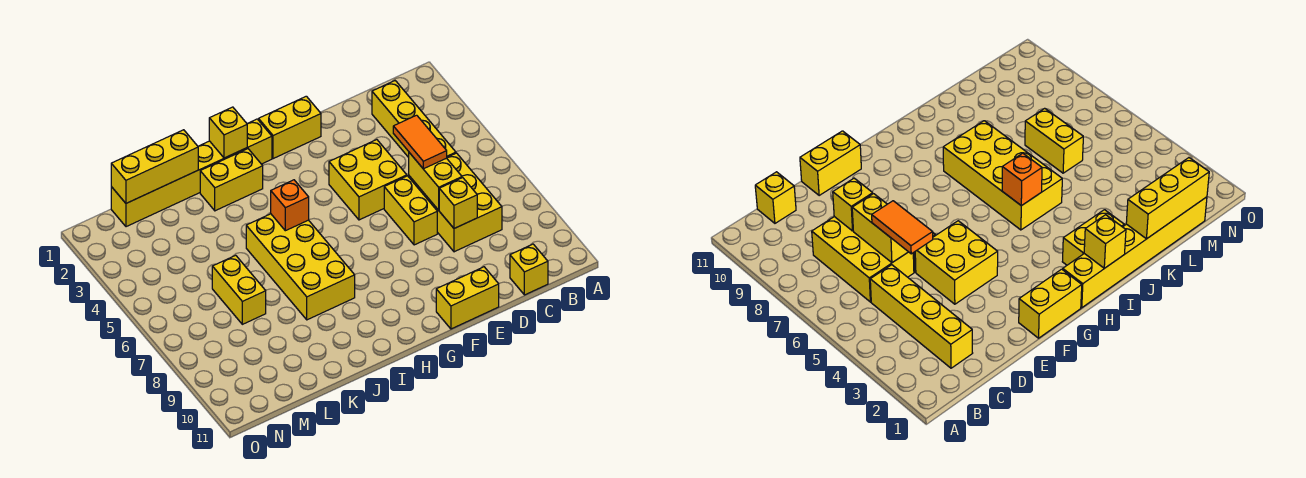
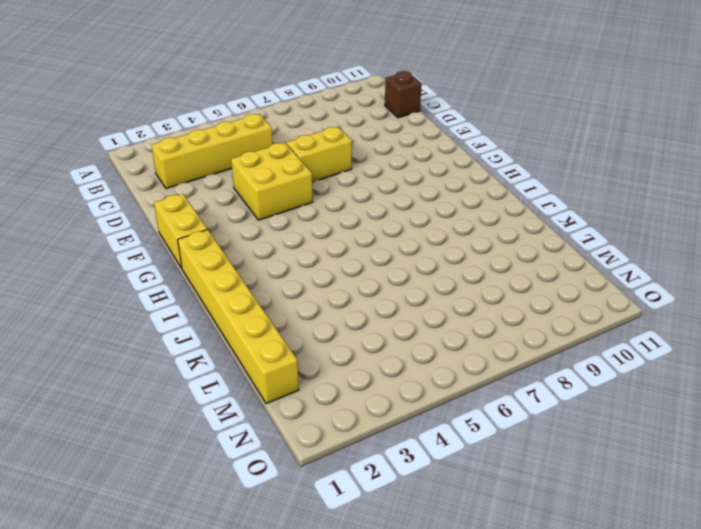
brown 1x1 brick [385,71,422,118] -> yellow 1x1 brick [510,244,548,295]
none -> yellow 2x3 brick [409,153,502,252]
none -> yellow 1x2 brick [436,267,499,329]
none -> yellow 1x2 brick [200,149,263,211]

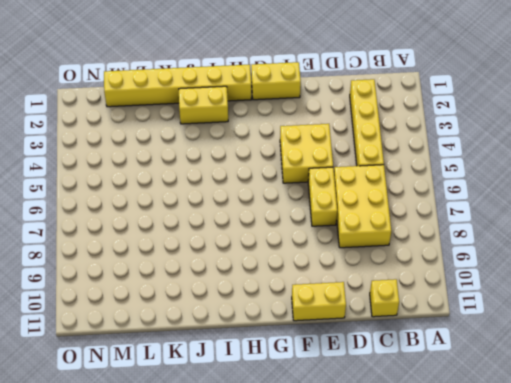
none -> yellow 2x4 brick [246,214,355,320]
none -> yellow 1x2 brick [212,255,266,324]
none -> yellow 1x2 brick [409,153,462,210]

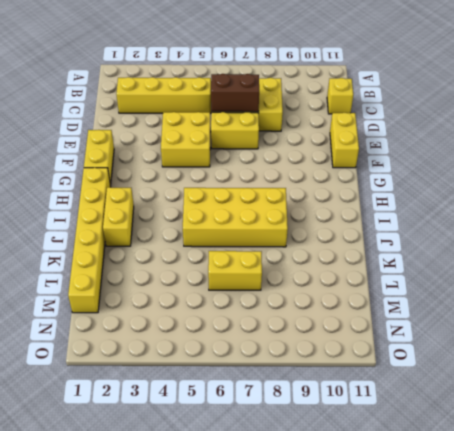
brown 1x2 brick [211,74,259,112] -> yellow 1x2 brick [409,153,462,210]
none -> yellow 1x1 brick [439,178,477,228]
none -> yellow 1x1 brick [209,107,247,158]
none -> orange 1x1 brick [271,180,309,231]

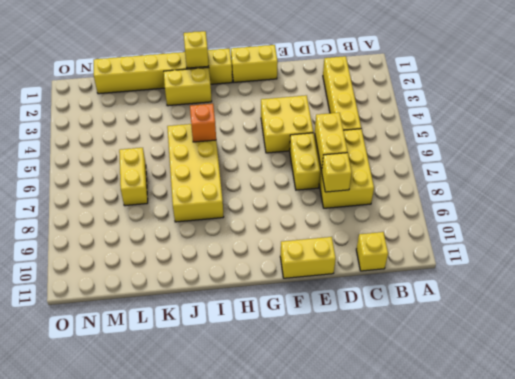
none -> yellow 1x3 brick [111,130,198,203]
none -> orange 1x2 tile [393,115,447,169]

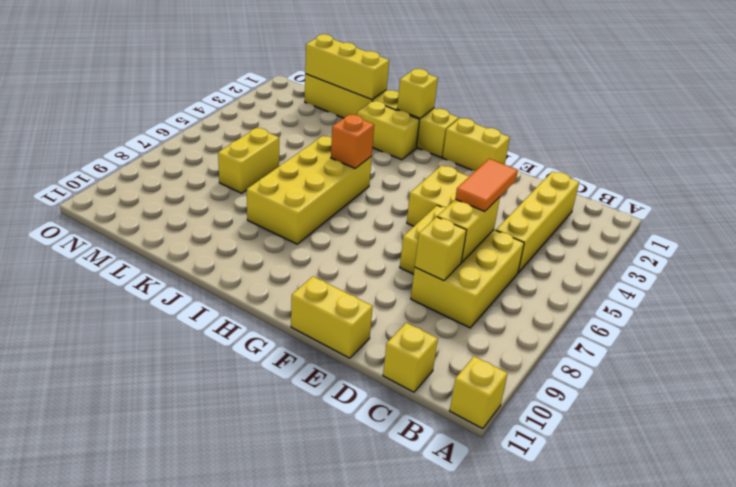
yellow 1x1 brick [450,356,508,429] -> none

